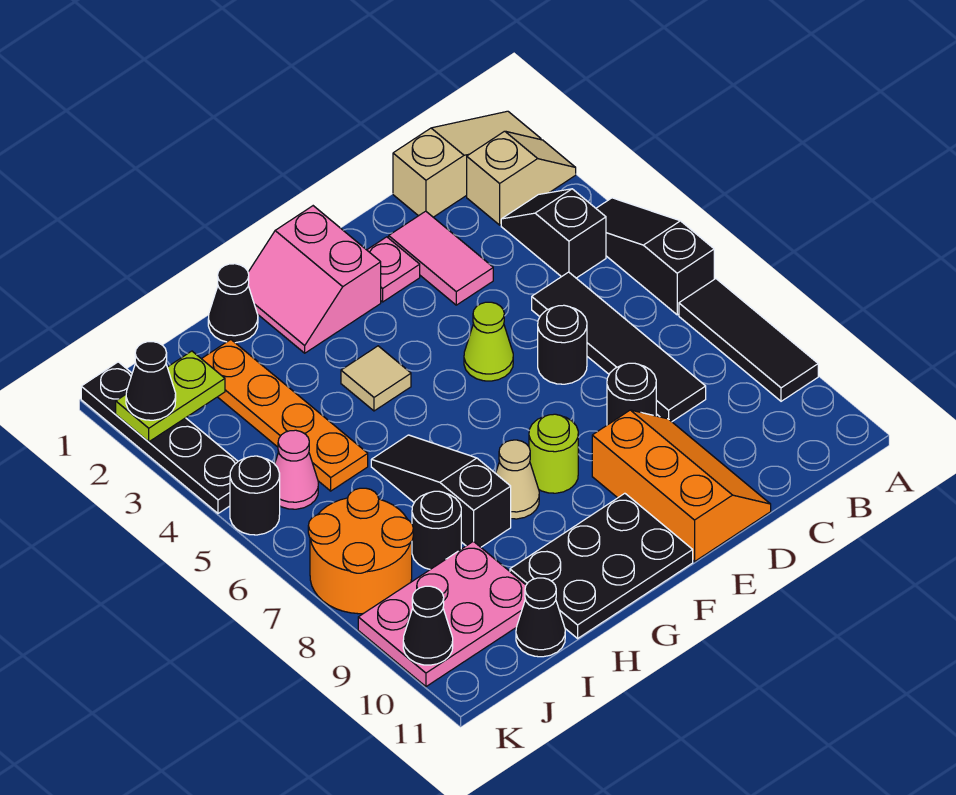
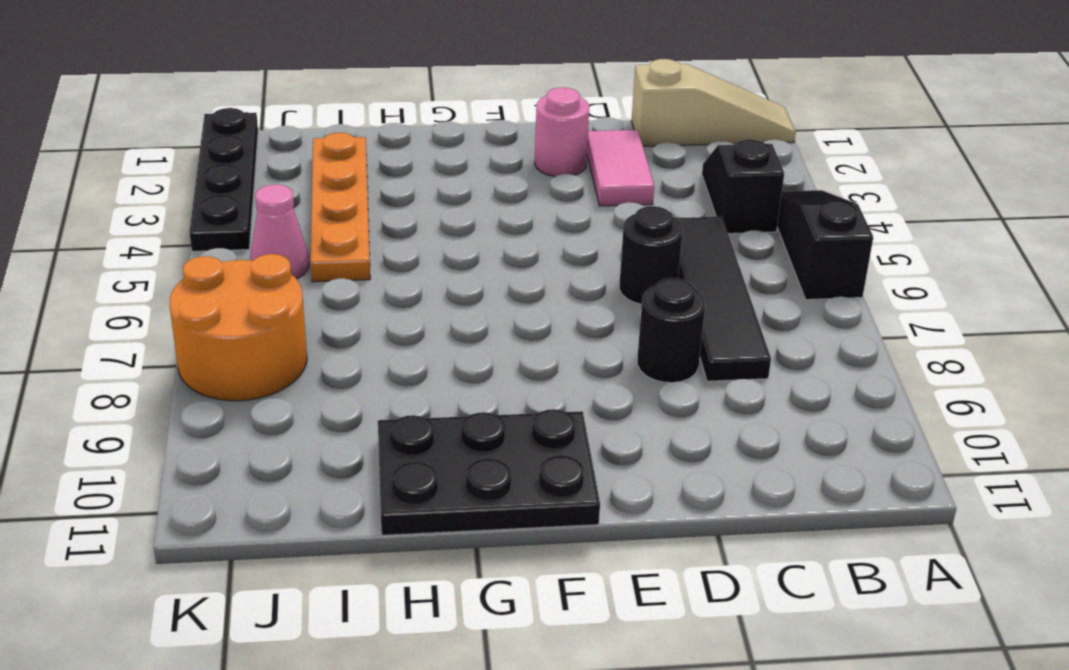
pink 1x1 round brick [535,88,589,177] -> pink 1x1 plate [367,237,420,302]
none -> tan 1x2 slope [467,131,576,225]
none -> black 1x3 tile [679,279,818,401]
none -> orange 2x3 slope [592,410,771,562]
none -> lime 1x1 cone [464,302,513,381]

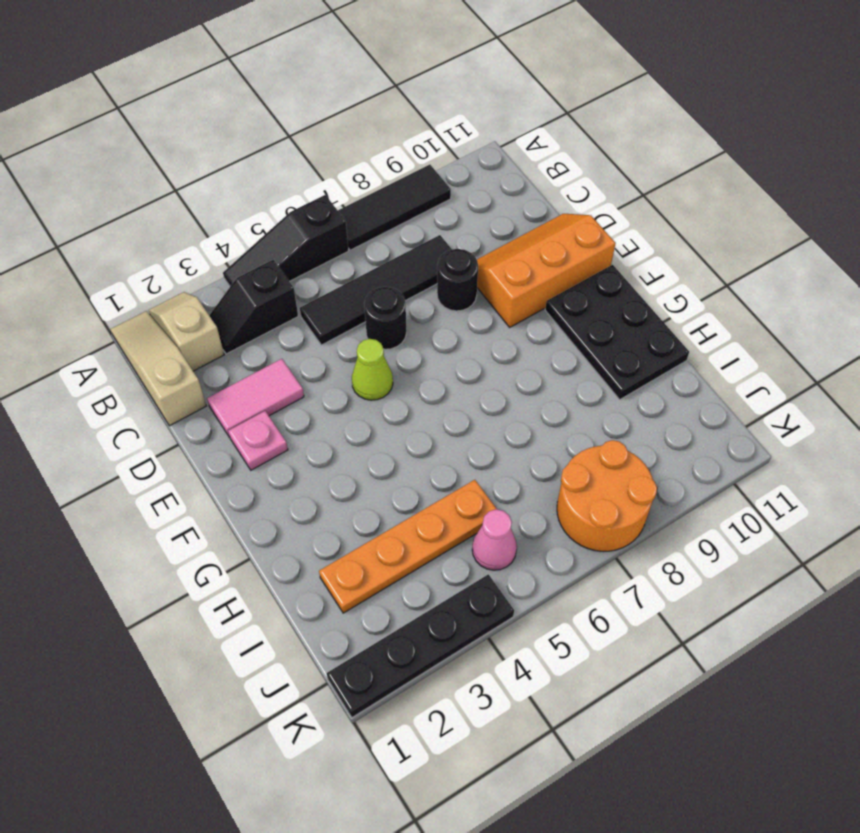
none -> pink 2x2 slope [248,206,381,353]
none -> lime 1x1 round brick [529,414,578,493]
none -> tan 1x1 tile [341,346,411,411]
none -> tan 1x1 cone [496,440,539,519]

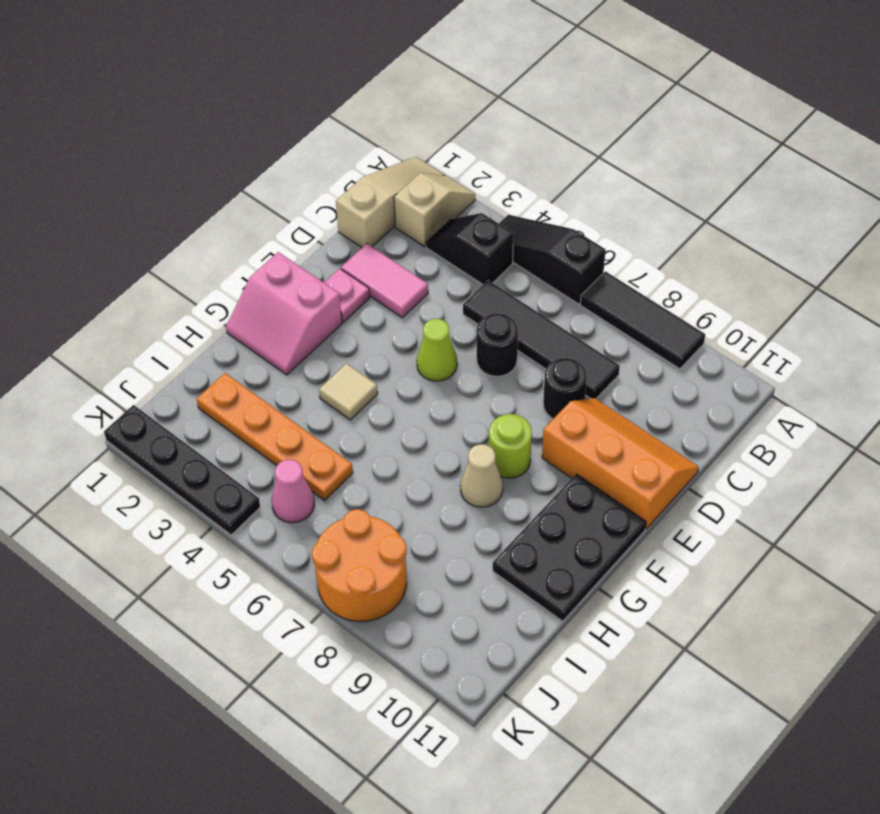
none -> black 1x1 cone [208,264,258,343]
none -> black 1x3 slope [371,435,511,547]
none -> black 1x1 round brick [412,491,461,569]
none -> pink 2x3 plate [358,541,526,687]

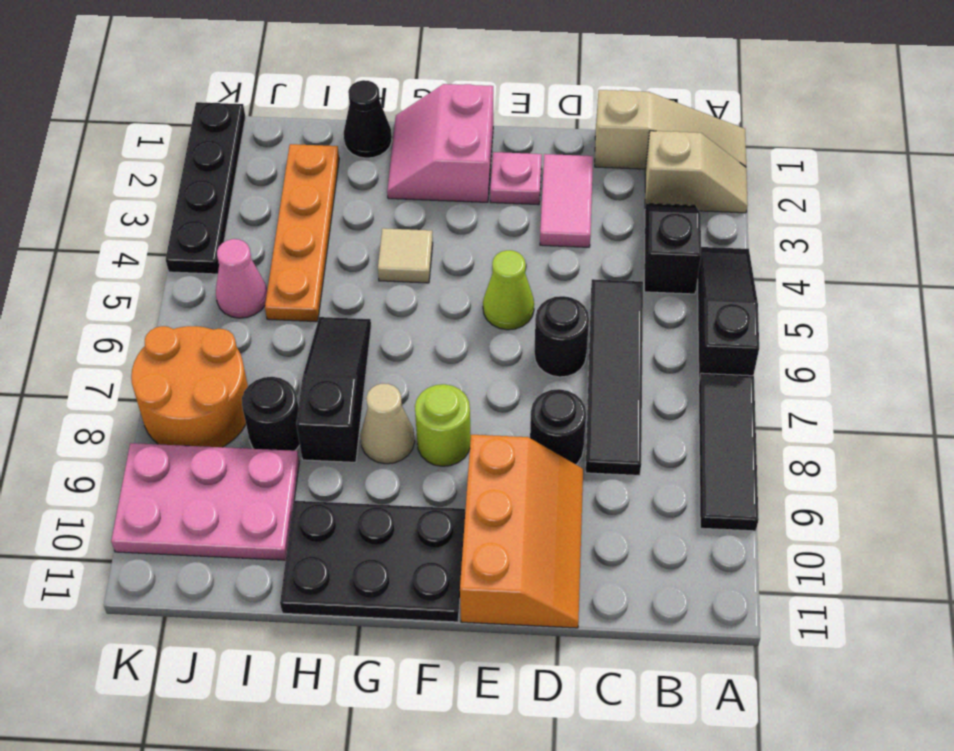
none -> black 1x1 cone [516,578,565,657]
none -> black 1x1 round brick [230,456,280,535]
none -> lime 1x2 plate [116,351,225,442]
none -> black 1x1 cone [403,586,453,665]

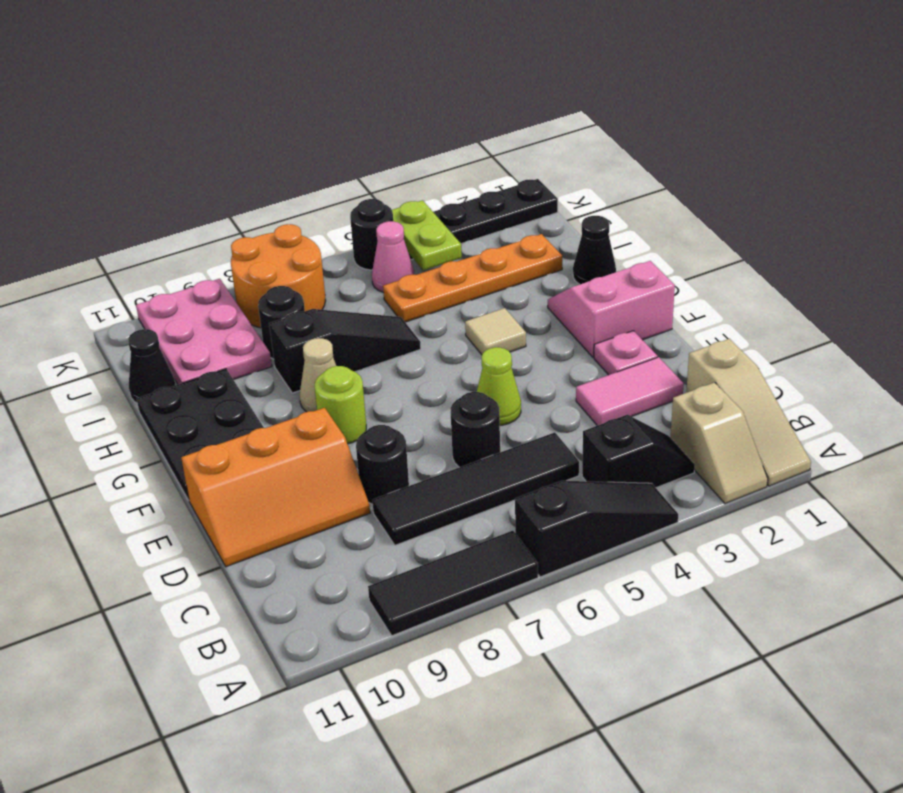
lime 1x2 plate [392,200,462,270] -> lime 1x2 plate moved to [116,351,225,442]
none -> black 1x1 cone [403,586,453,665]
none -> black 1x1 cone [126,342,176,420]

